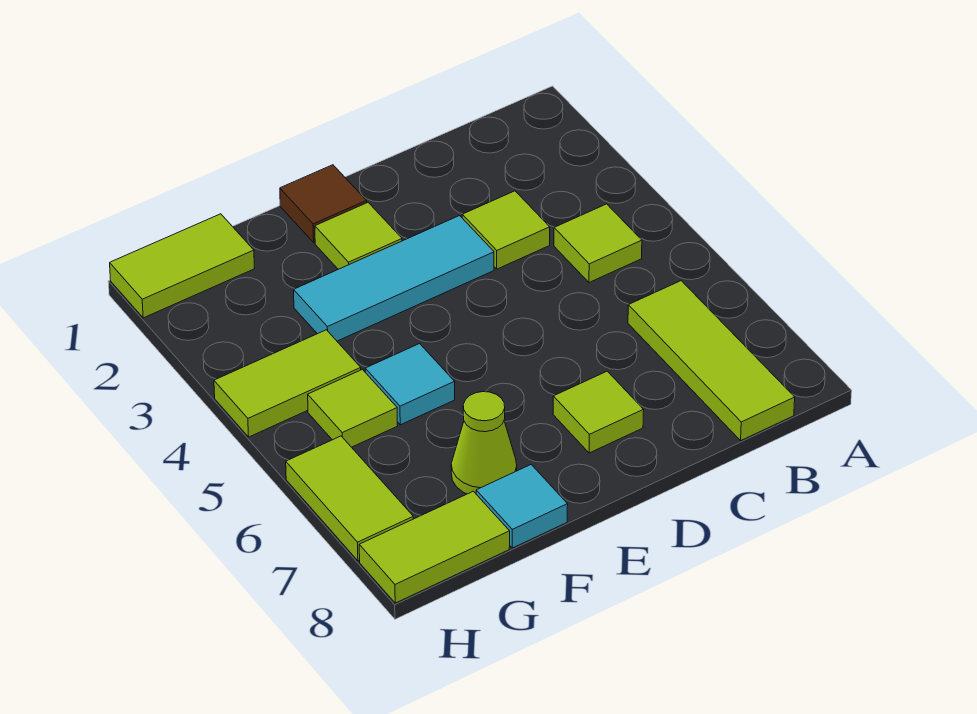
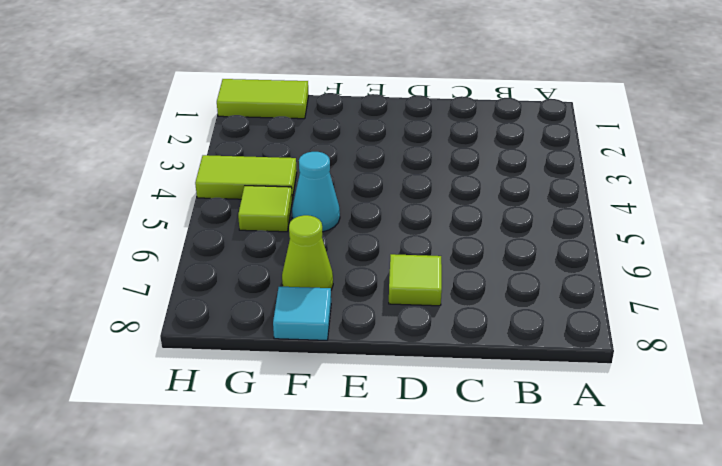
cyan 1x1 cone [292,152,340,232] -> cyan 1x1 tile [365,344,455,425]
none -> lime 1x1 tile [554,204,642,282]
none -> lime 1x3 tile [628,281,795,440]
none -> lime 1x1 tile [462,191,550,269]

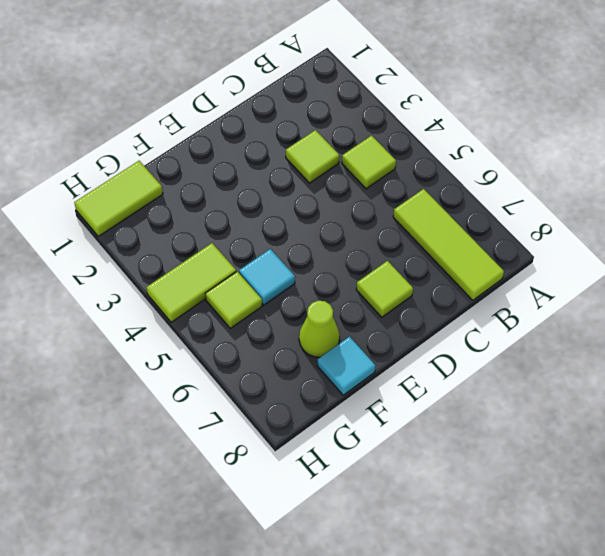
none -> cyan 1x3 tile [294,216,494,341]
none -> brown 1x1 tile [280,165,367,242]
none -> lime 1x1 tile [315,203,402,269]

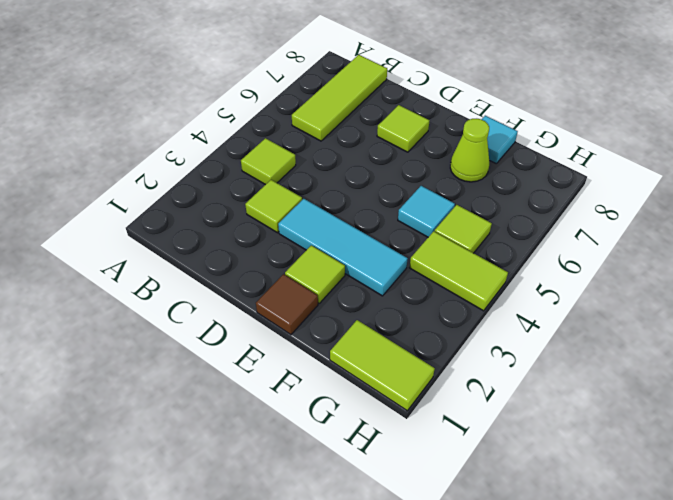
none -> lime 1x2 tile [359,491,510,603]
none -> lime 1x2 tile [286,436,413,561]

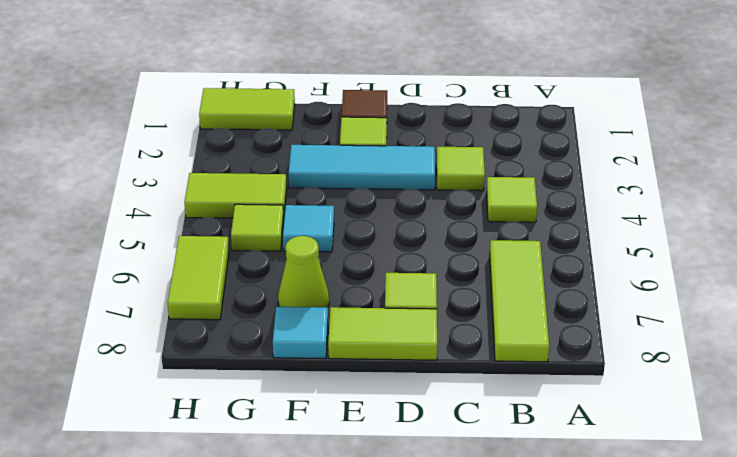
lime 1x2 tile [328,307,437,360] -> lime 1x2 tile moved to [359,491,510,603]

